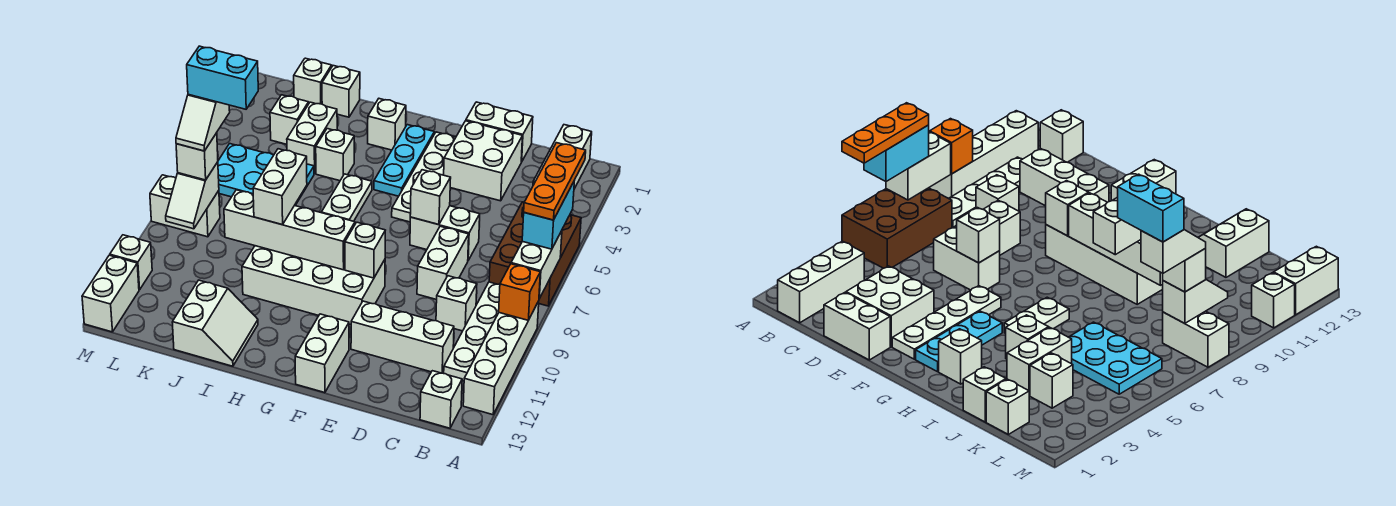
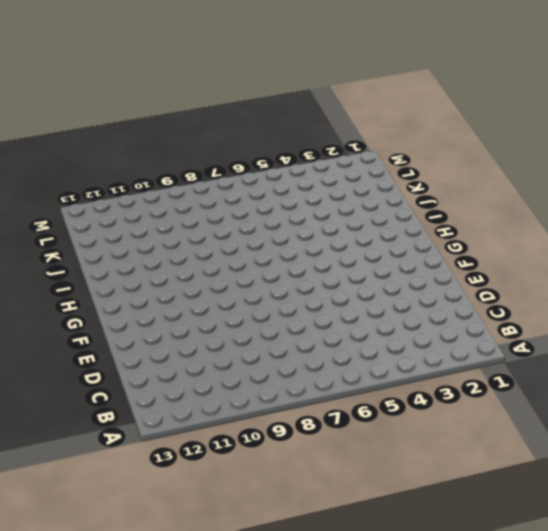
none -> brown 2x3 brick [489,202,581,306]
none -> white 1x4 brick [463,301,539,415]
none -> white 1x3 brick [533,125,592,189]
none -> white 1x4 plate [444,282,500,381]

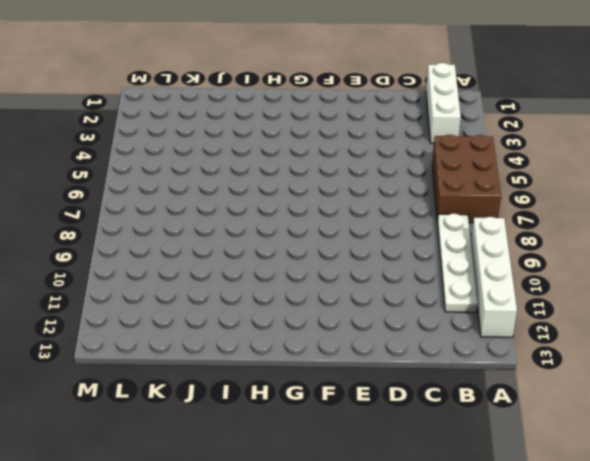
none -> white 1x1 brick [420,371,462,428]
none -> white 1x1 brick [436,276,477,331]
none -> white 1x3 brick [351,301,454,373]
none -> white 1x2 brick [466,102,533,162]

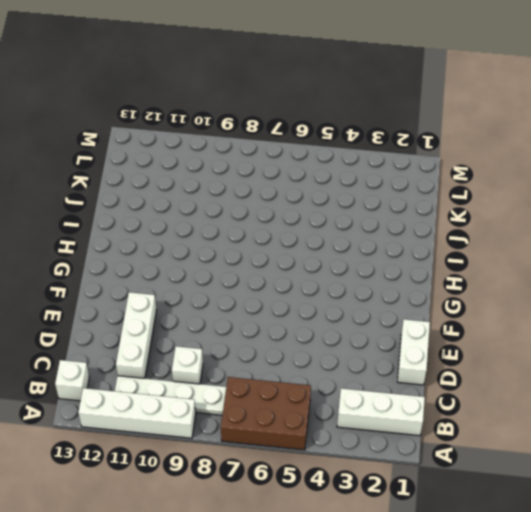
none -> white 2x2 brick [444,121,522,201]
none -> white 1x2 brick [410,206,480,260]
none -> white 1x2 brick [417,226,469,300]
none -> white 1x4 plate [392,132,456,222]

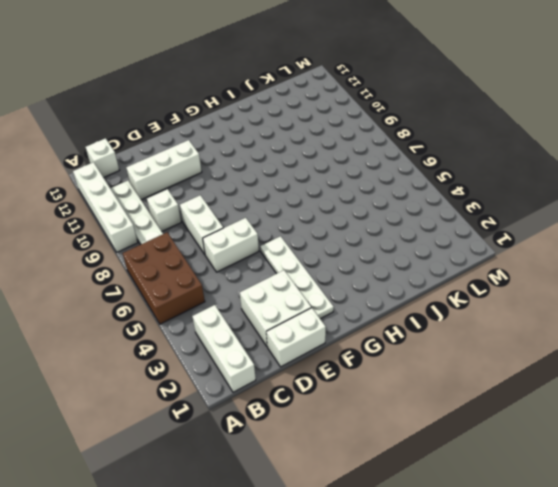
none -> white 2x4 brick [242,246,385,324]
none -> white 1x2 brick [295,314,349,393]
none -> cyan 1x3 plate [374,125,434,196]
none -> white 1x1 brick [368,99,406,150]

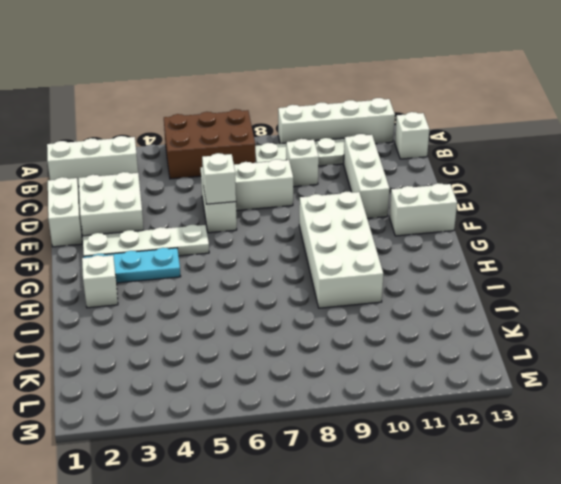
none -> white 1x2 plate [321,174,372,221]
none -> white 1x1 brick [316,129,354,181]
none -> white 2x2 slope [172,280,258,366]
none -> white 1x1 brick [322,66,360,117]

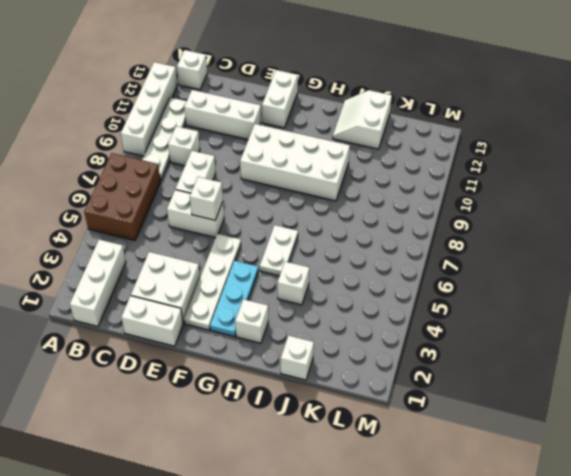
none -> white 1x2 brick [287,102,337,174]
none -> cyan 2x3 plate [218,144,314,205]
none -> white 1x1 brick [294,58,332,104]
none -> white 1x1 brick [270,95,309,144]

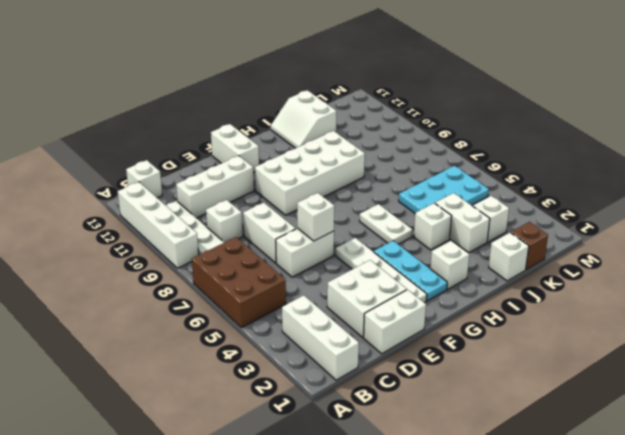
brown 1x1 brick [511,222,548,270] -> white 1x1 brick [294,58,332,104]
none -> white 1x2 brick [150,175,220,237]
none -> white 1x1 brick [110,235,152,290]
none -> white 1x2 brick [82,255,139,332]
none -> white 1x2 brick [511,231,562,299]

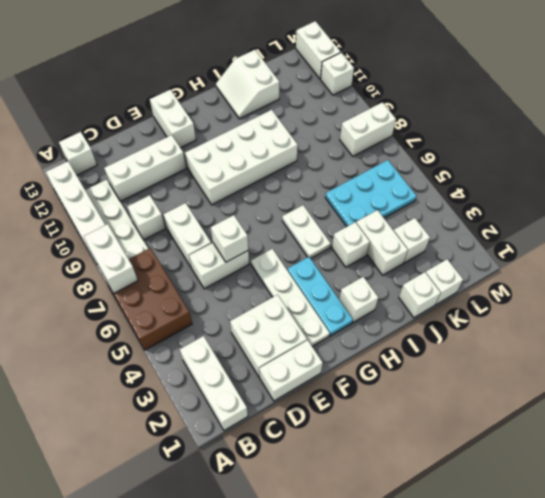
none -> orange 1x1 brick [499,264,540,320]
none -> white 1x1 brick [345,222,385,278]
none -> white 1x4 brick [224,190,355,270]
none -> white 1x2 slope [166,162,219,229]

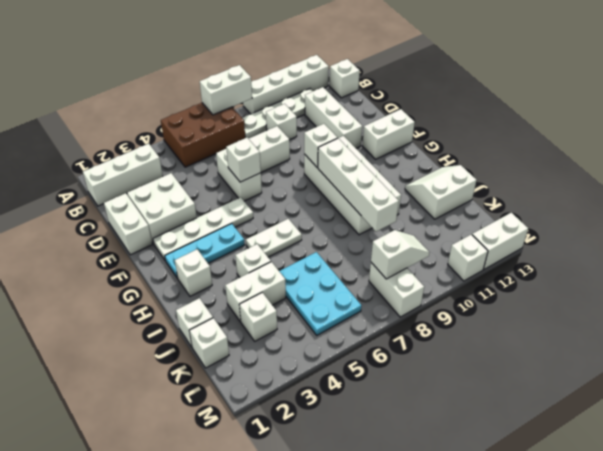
none -> orange 1x1 brick [499,264,540,320]
none -> cyan 1x2 brick [522,182,574,249]
none -> white 1x2 brick [253,149,307,225]
none -> white 1x1 brick [176,133,218,180]

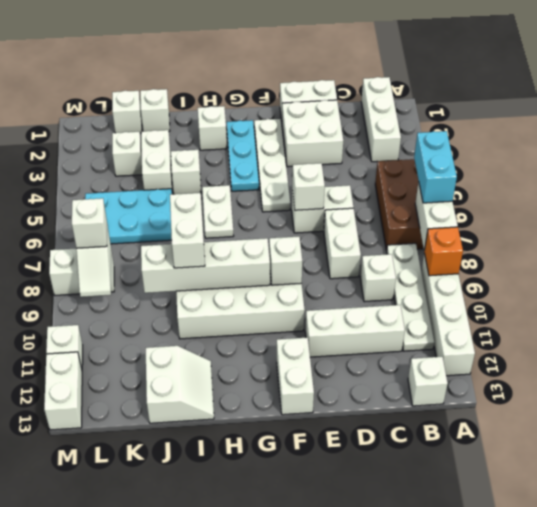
none -> orange 1x3 plate [524,143,586,220]
none -> white 1x2 slope [176,94,230,151]
none -> cyan 1x2 brick [187,46,258,109]

